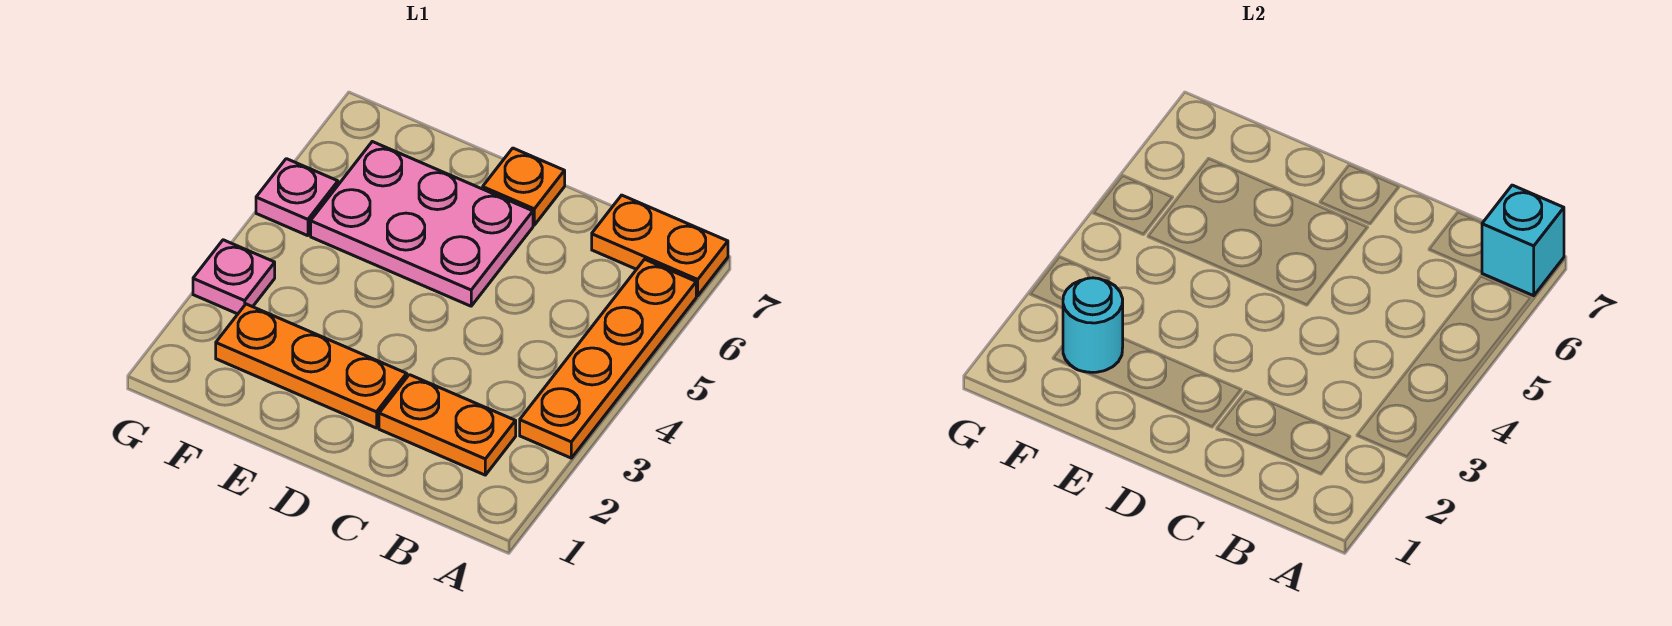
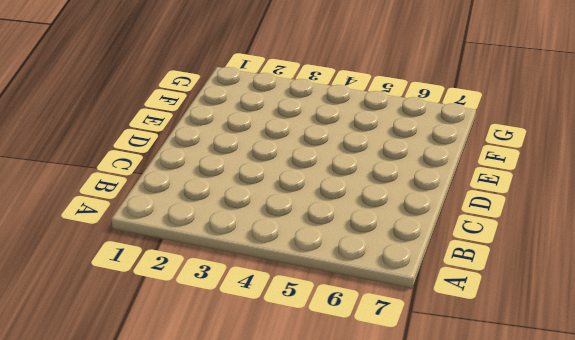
none -> orange 1x4 plate [520,259,696,458]
none -> orange 1x2 plate [592,195,728,296]

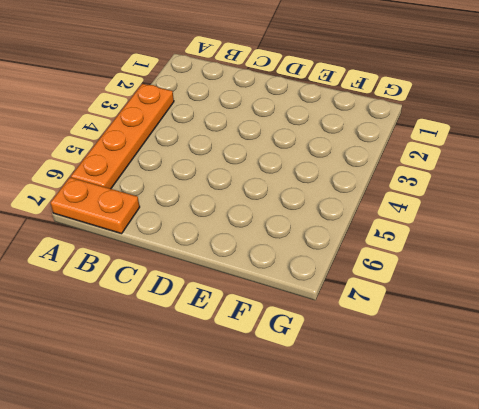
none -> orange 1x2 plate [379,375,516,475]
none -> orange 1x3 plate [216,304,407,428]

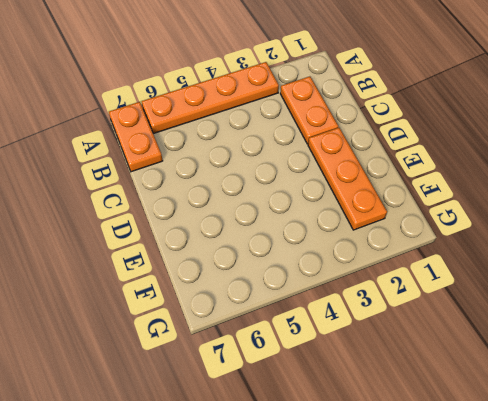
none -> pink 2x3 plate [311,142,533,306]
none -> orange 1x1 plate [483,148,565,225]

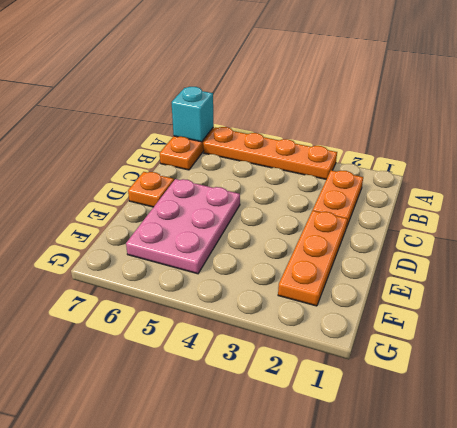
none -> pink 1x1 plate [193,240,275,314]
none -> pink 1x1 plate [256,159,338,236]

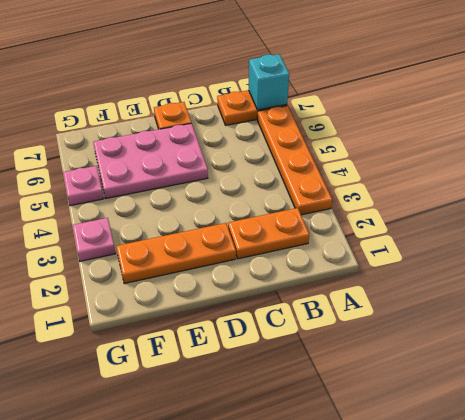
none -> cyan 1x1 round brick [1063,278,1123,372]

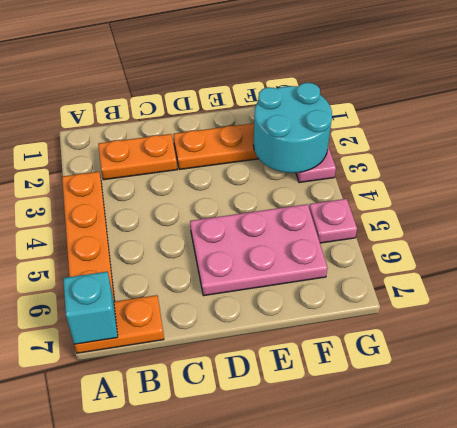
cyan 2x2 round brick [253,83,332,173] -> cyan 1x1 round brick [1063,278,1123,372]
none -> orange 1x1 plate [483,148,565,225]

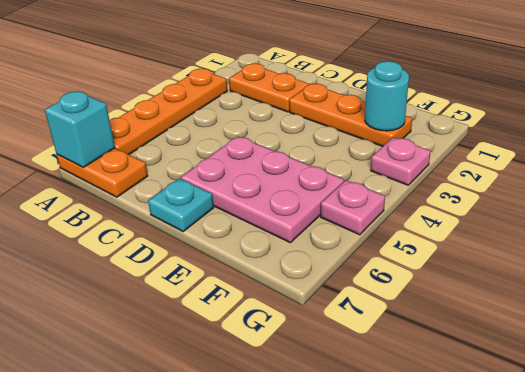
cyan 1x1 plate [148,178,214,231] -> orange 1x1 plate [483,148,565,225]

